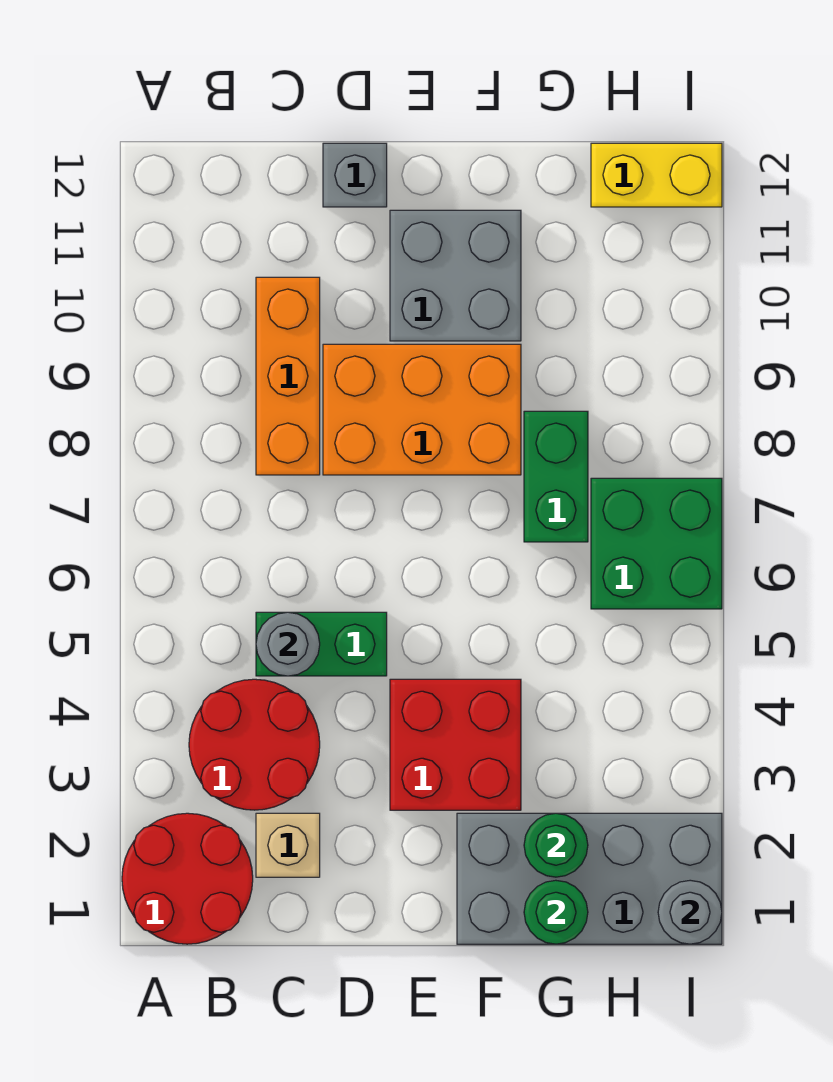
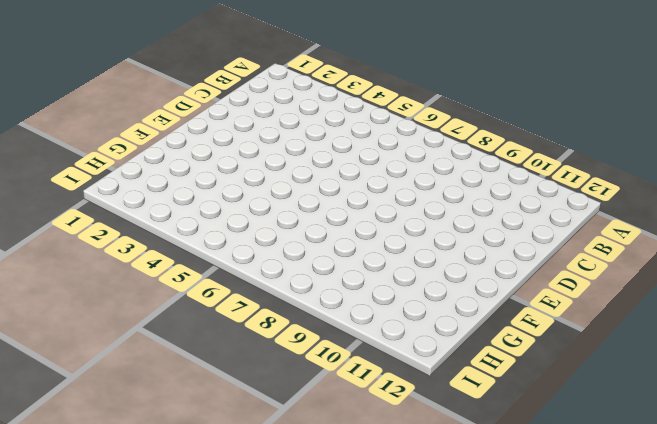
none -> red 2x2 round brick [122,813,253,944]
none -> red 2x2 round brick [189,679,320,810]
none -> tan 1x1 brick [256,813,320,877]

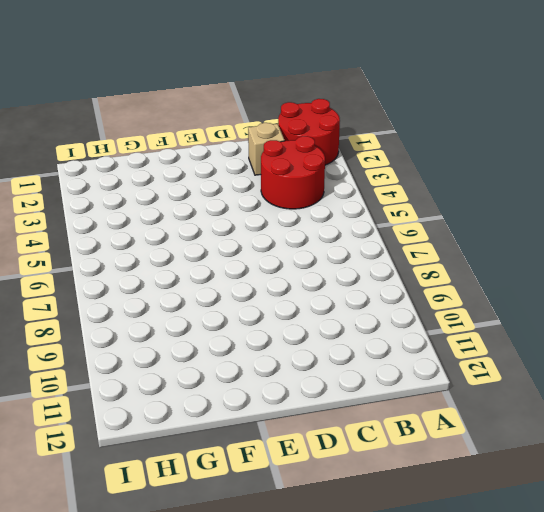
none -> green 1x2 brick [256,612,387,676]
none -> orange 1x3 brick [256,277,320,475]
none -> orange 2x3 brick [323,344,521,475]

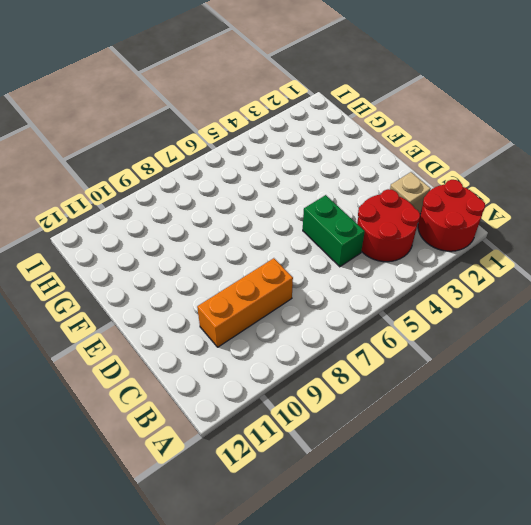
none -> orange 2x3 brick [323,344,521,475]
none -> grey 1x1 brick [323,143,387,207]
none -> red 2x2 brick [390,679,521,810]

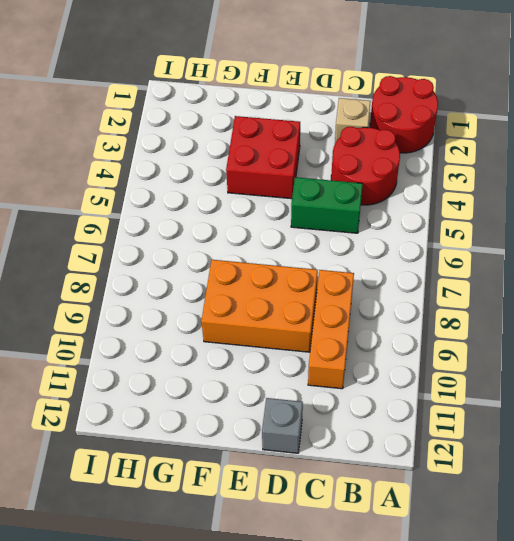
none -> grey 2x2 brick [390,210,521,341]
none -> grey 2x4 brick [457,813,722,944]
none -> green 1x2 brick [524,411,588,542]

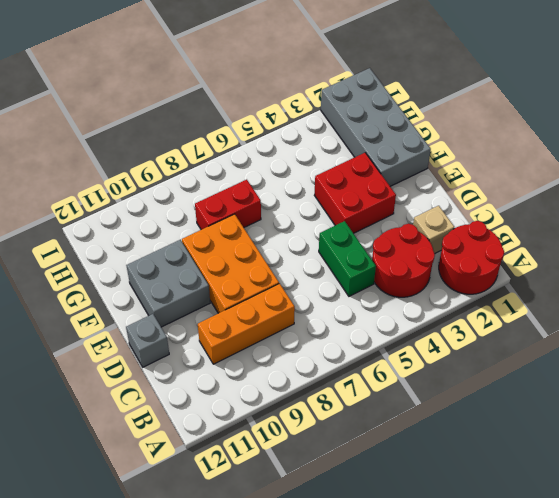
red 1x2 brick [195,180,261,230] -> green 1x2 brick [524,411,588,542]
none -> green 2x2 brick [591,478,722,609]
none -> yellow 1x2 brick [591,143,722,207]
none -> grey 1x1 round brick [256,612,320,676]

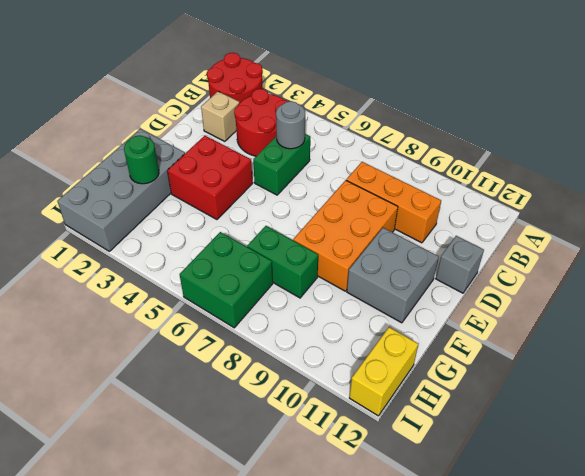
none -> green 1x1 round brick [524,880,588,944]
none -> grey 1x1 round brick [658,880,722,944]

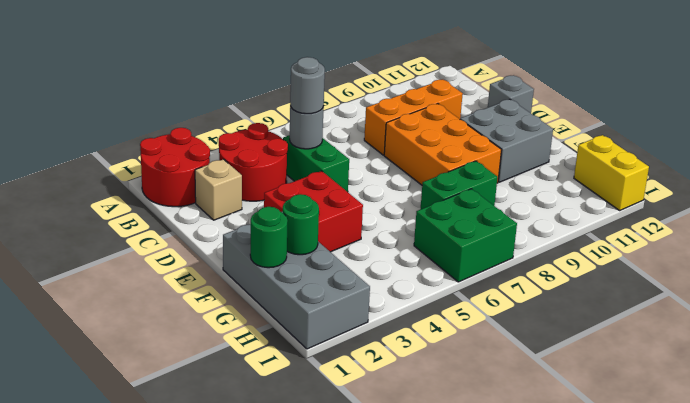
grey 1x1 round brick [290,57,325,114] -> grey 1x1 round brick moved to [658,880,722,944]

